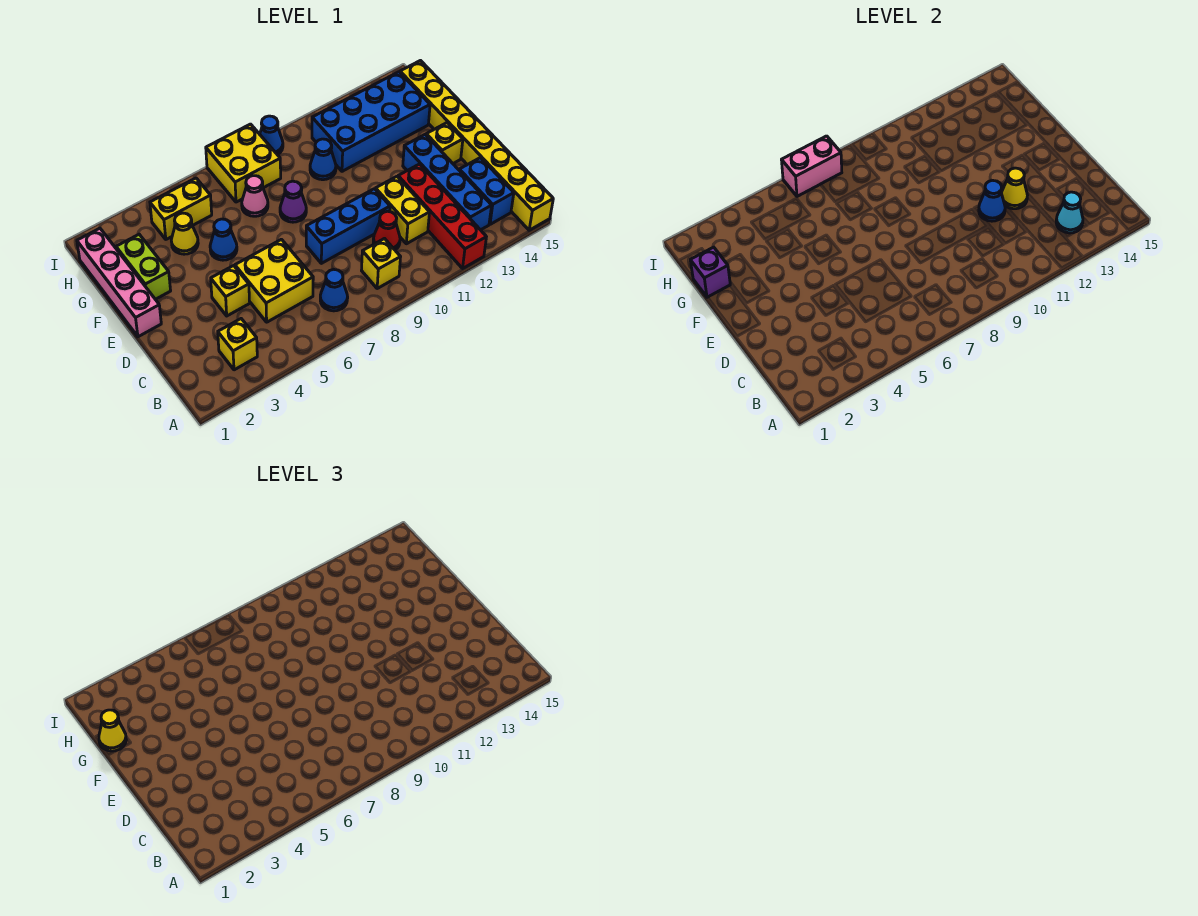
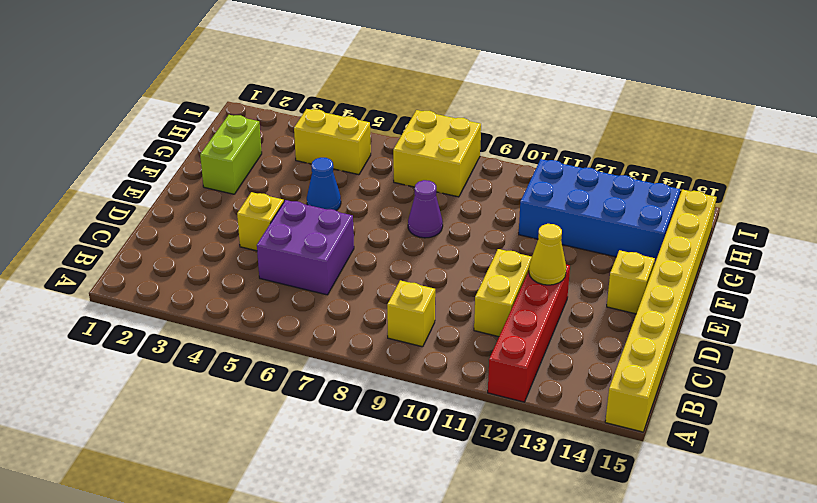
purple 2x2 brick [257,200,354,295] -> yellow 2x2 brick [235,239,313,322]
none -> yellow 1x1 brick [218,319,257,370]
none -> blue 1x1 cone [320,269,348,311]
none -> blue 1x4 brick [403,134,492,230]
none -> blue 1x2 brick [459,158,514,224]

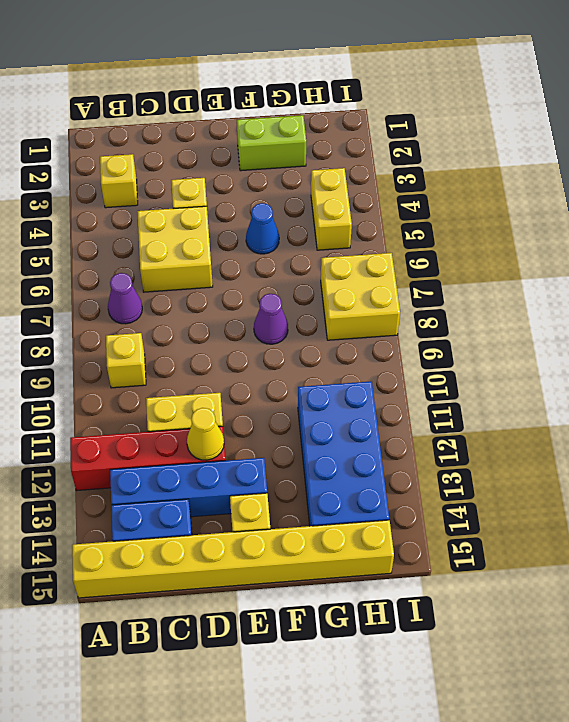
purple 1x1 cone [108,273,142,324] -> blue 1x1 cone [320,269,348,311]
none -> red 1x1 cone [373,211,400,250]
none -> blue 1x3 brick [306,189,390,263]
none -> pink 1x4 brick [77,228,161,337]
none -> yellow 1x1 cone [171,213,198,254]

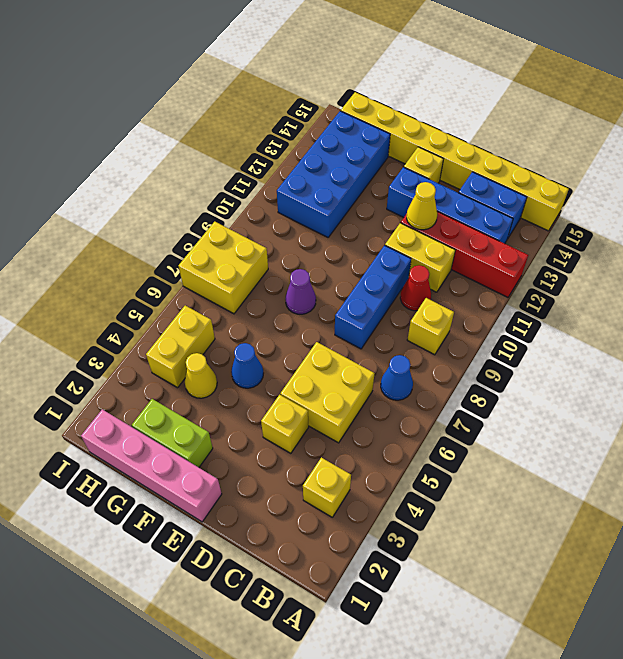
none -> pink 1x1 cone [242,176,268,216]
none -> blue 1x1 cone [310,139,336,180]
none -> blue 1x1 cone [260,116,283,155]
none -> cyan 1x1 cone [1056,192,1083,233]

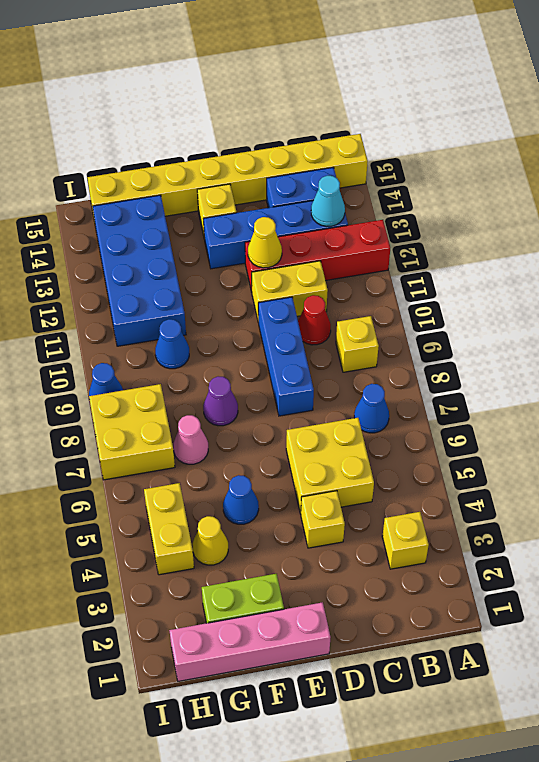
none -> blue 1x1 cone [979,180,1005,221]
none -> purple 1x1 brick [690,247,730,297]
none -> pink 1x2 brick [782,136,842,196]
none -> yellow 1x1 cone [99,710,126,751]

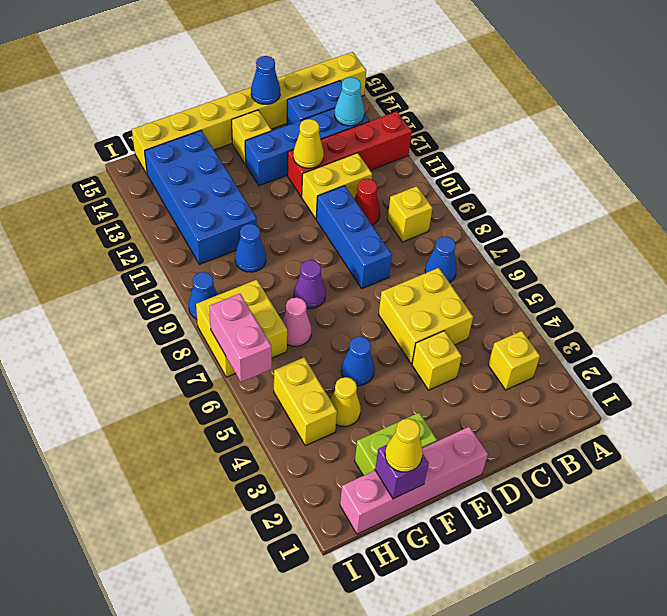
blue 1x1 cone [251,56,280,104] -> blue 1x1 cone moved to [979,180,1005,221]

